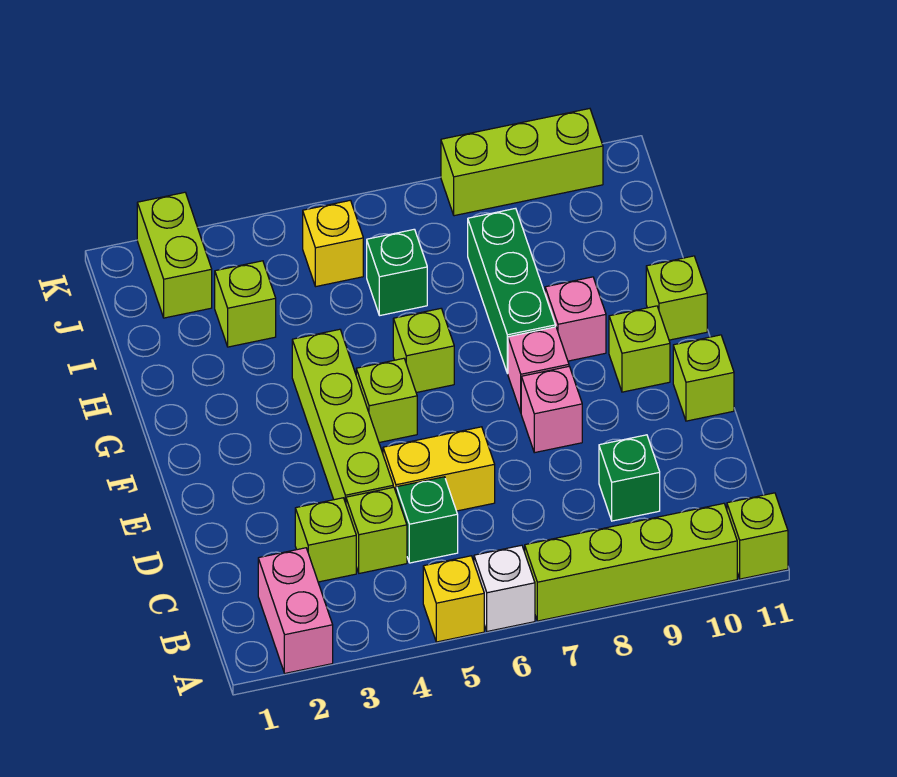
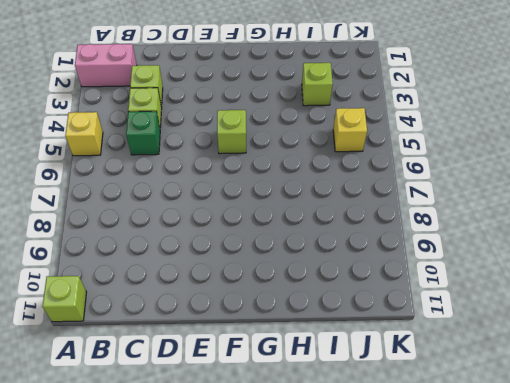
none -> white 1x1 brick [474,545,535,632]
none -> lime 1x4 brick [525,503,737,621]
none -> green 1x1 brick [599,435,660,521]

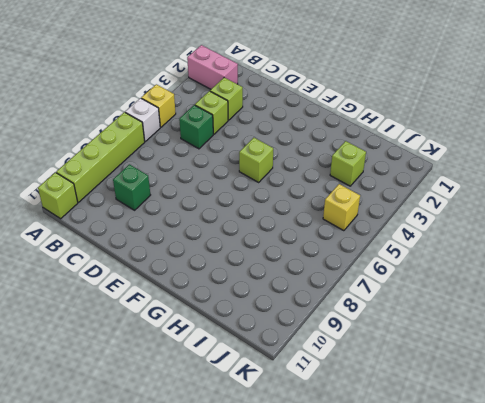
none -> lime 1x4 brick [292,329,393,503]
none -> yellow 1x2 brick [383,427,495,511]
none -> pink 1x1 brick [521,367,582,453]

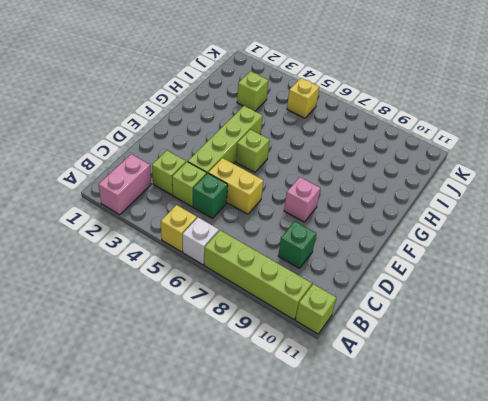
none -> lime 1x1 brick [673,335,734,421]
none -> pink 1x1 brick [508,327,569,412]
none -> lime 1x1 brick [609,306,670,392]

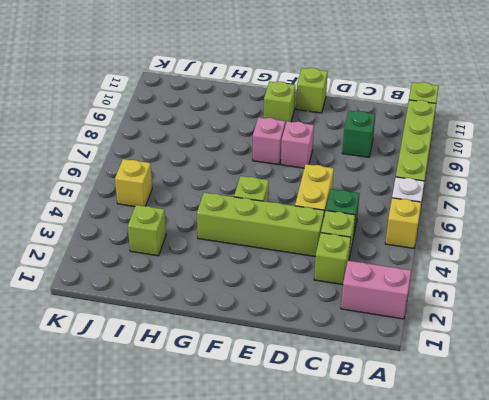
none -> lime 1x1 brick [393,309,454,393]
none -> green 1x3 brick [468,208,556,373]
none -> pink 1x1 brick [545,277,606,361]

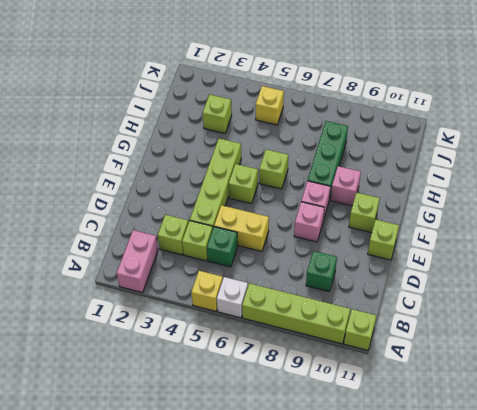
none -> lime 1x1 brick [646,256,707,340]
none -> green 1x1 brick [367,229,427,316]
none -> lime 1x2 brick [137,192,212,318]

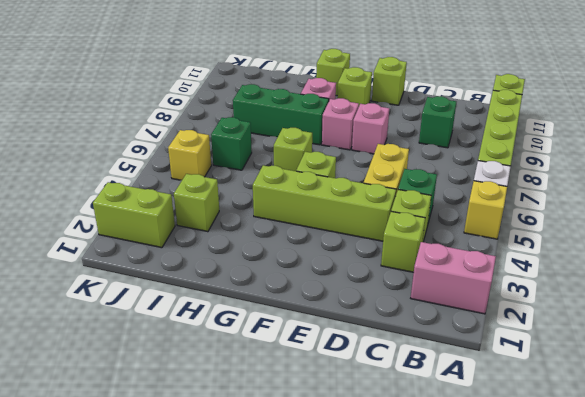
none -> lime 1x3 brick [441,109,603,216]

